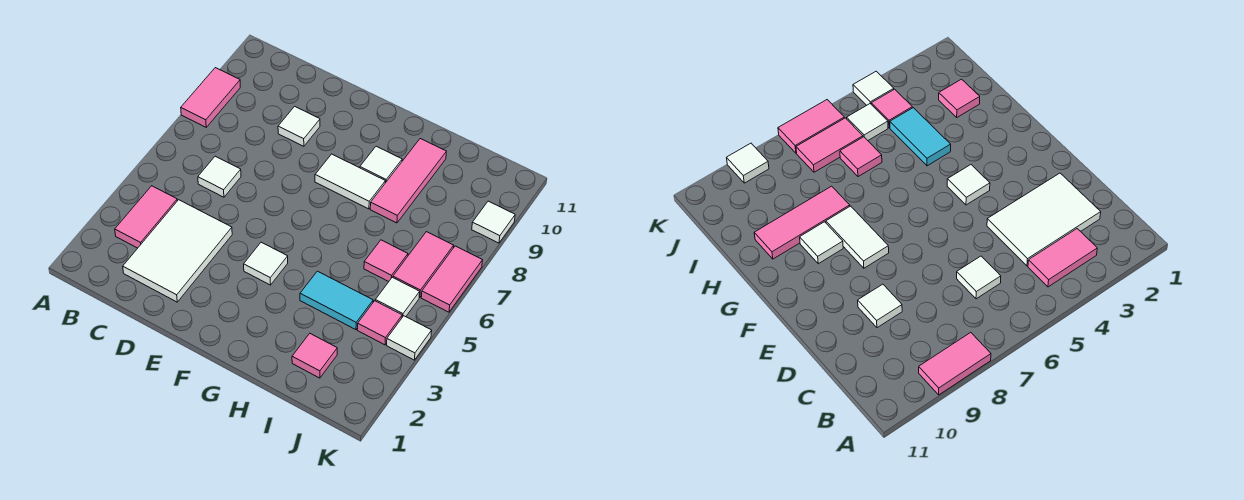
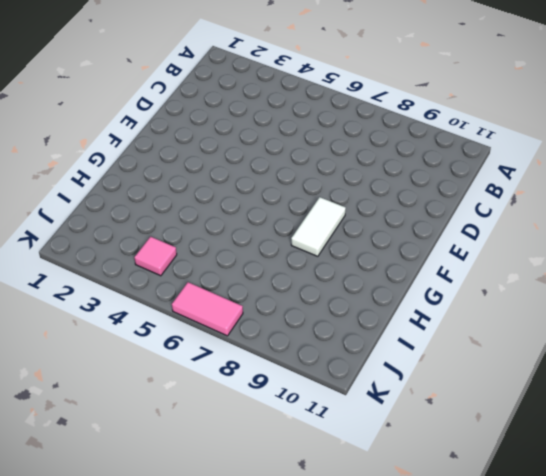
none -> pink 1x2 tile [181,68,240,127]
none -> pink 1x2 tile [115,186,177,248]
none -> white 2x3 tile [123,200,232,302]

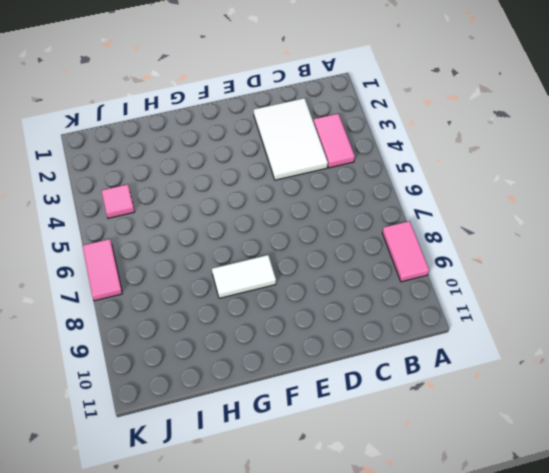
none -> white 1x1 tile [198,156,241,197]
none -> white 1x1 tile [278,106,320,146]
none -> white 1x1 tile [244,242,288,285]

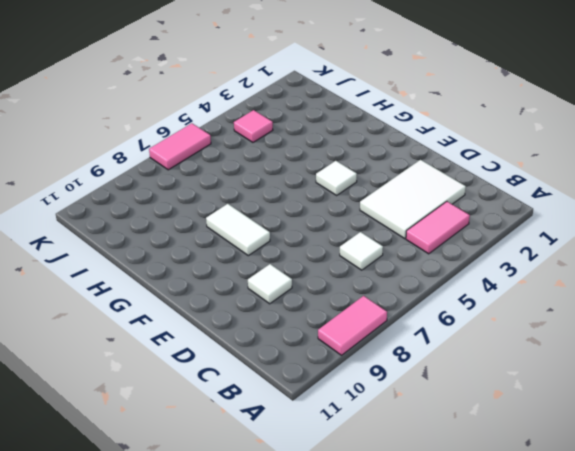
none -> white 1x1 tile [360,146,402,183]
none -> cyan 1x2 tile [300,271,373,330]
none -> pink 1x3 tile [370,139,446,223]

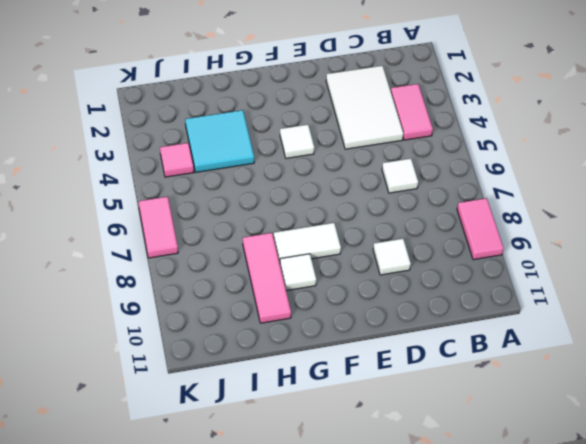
cyan 2x2 tile [185,110,254,172] -> cyan 1x2 tile [300,271,373,330]
none -> pink 1x1 tile [292,334,337,378]
none -> pink 1x1 tile [364,240,408,282]
none -> white 1x1 tile [375,277,420,317]

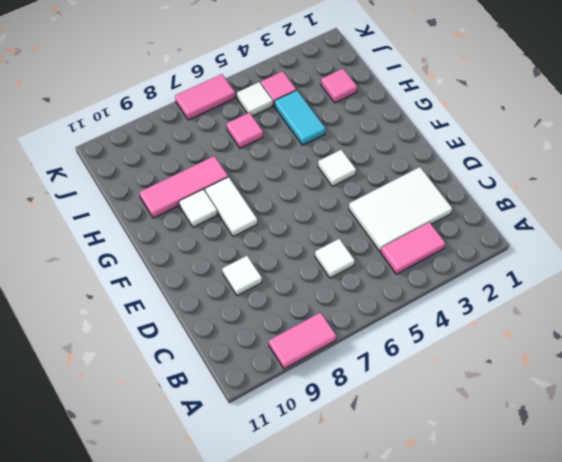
none -> pink 1x2 tile [393,232,454,297]
none -> white 1x1 tile [387,316,432,360]
none -> white 1x1 tile [472,201,515,243]

